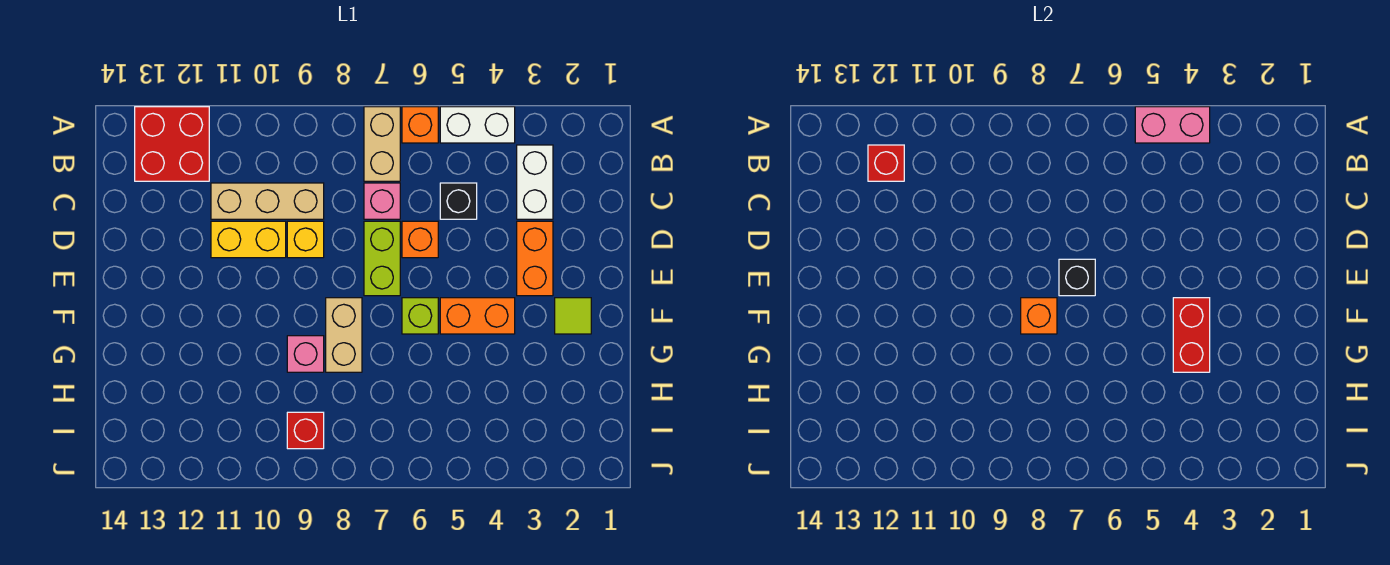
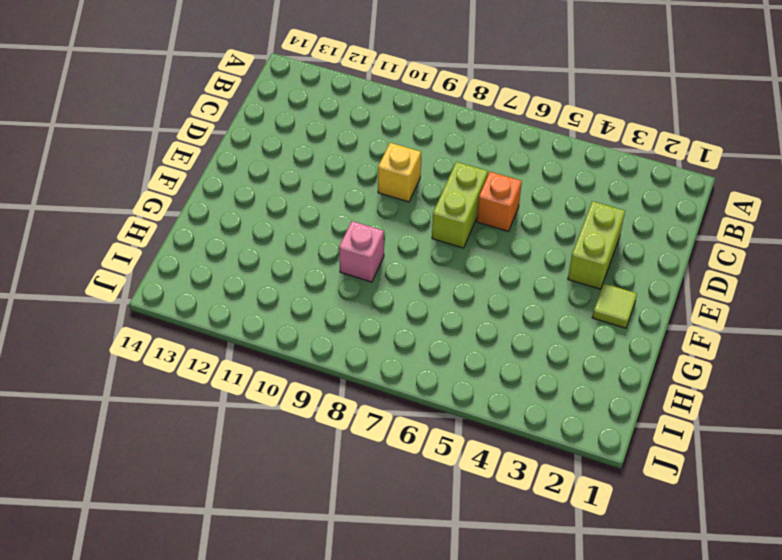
lime 1x2 brick [568,201,625,289] -> orange 1x2 brick [517,221,553,296]
none -> white 1x2 brick [440,107,515,143]
none -> orange 1x1 brick [402,107,438,143]
none -> tan 1x2 brick [364,107,400,181]

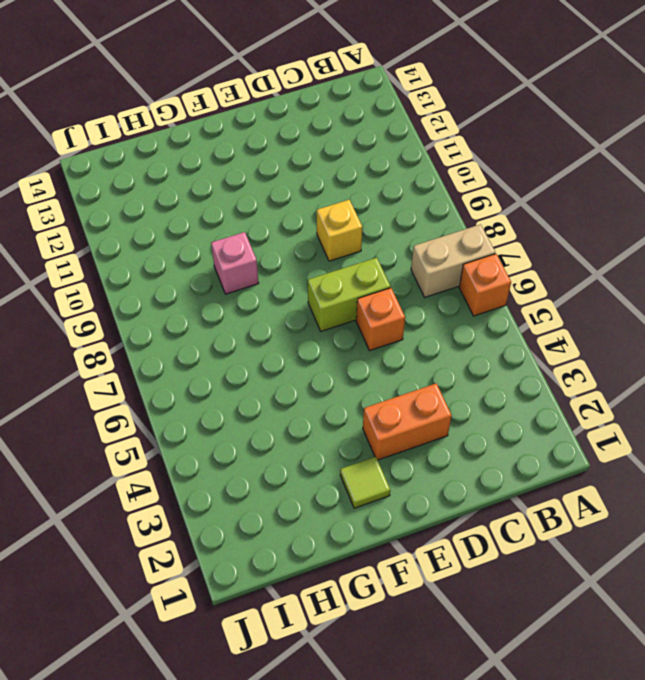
none -> white 1x2 brick [440,107,515,143]
none -> red 2x2 brick [135,107,209,181]
none -> white 1x2 brick [517,145,553,219]

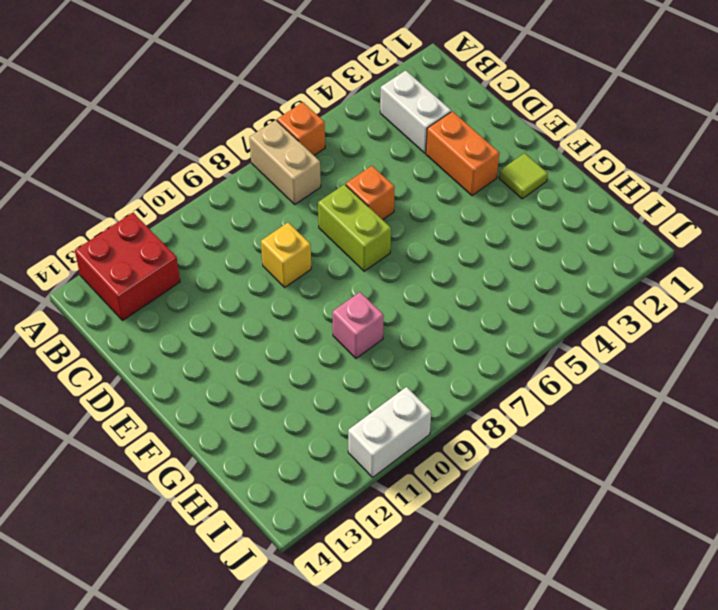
white 1x2 brick [348,387,431,477] -> white 1x2 brick moved to [440,107,515,143]
none -> black 1x1 brick [440,183,477,219]
none -> pink 1x1 brick [364,183,400,219]
none -> tan 1x3 brick [211,183,324,219]

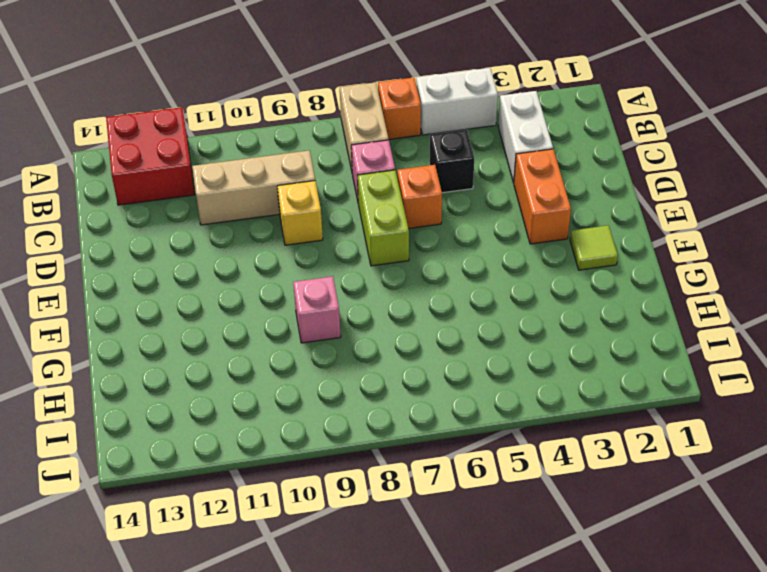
none -> yellow 1x2 brick [211,221,286,258]
none -> orange 1x2 brick [440,298,515,334]
none -> lime 1x1 brick [402,298,438,334]

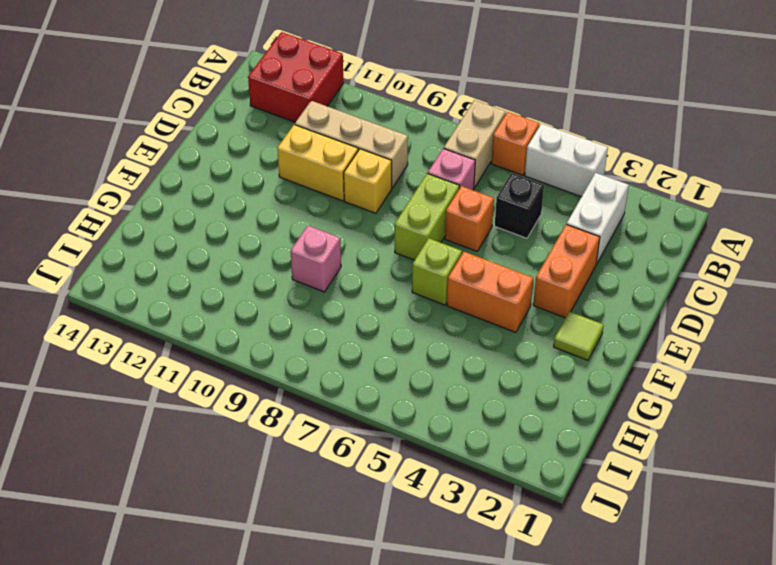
none -> tan 1x2 brick [326,298,362,372]
none -> red 1x1 brick [287,412,324,449]
none -> pink 1x2 brick [1135,107,1210,143]

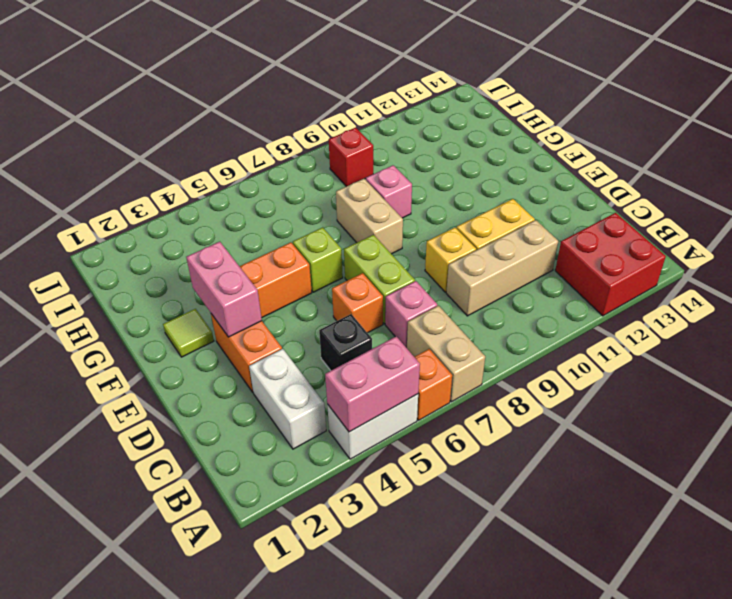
pink 1x2 brick [186,242,262,337] -> none
none -> red 1x1 brick [868,145,904,181]
none -> black 1x1 brick [1059,259,1095,296]
none -> red 1x2 brick [1173,298,1210,372]

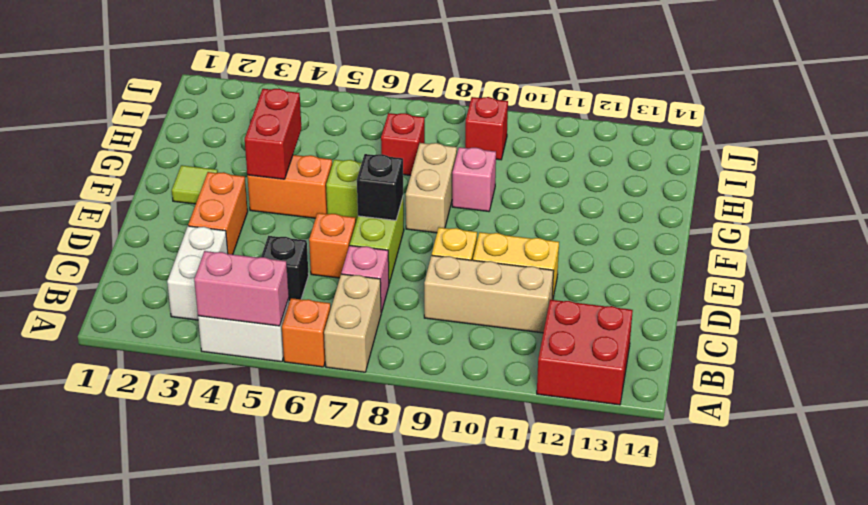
red 1x1 brick [381,113,425,176] -> red 1x1 brick moved to [868,145,904,181]
none -> orange 1x1 brick [1021,298,1057,334]

